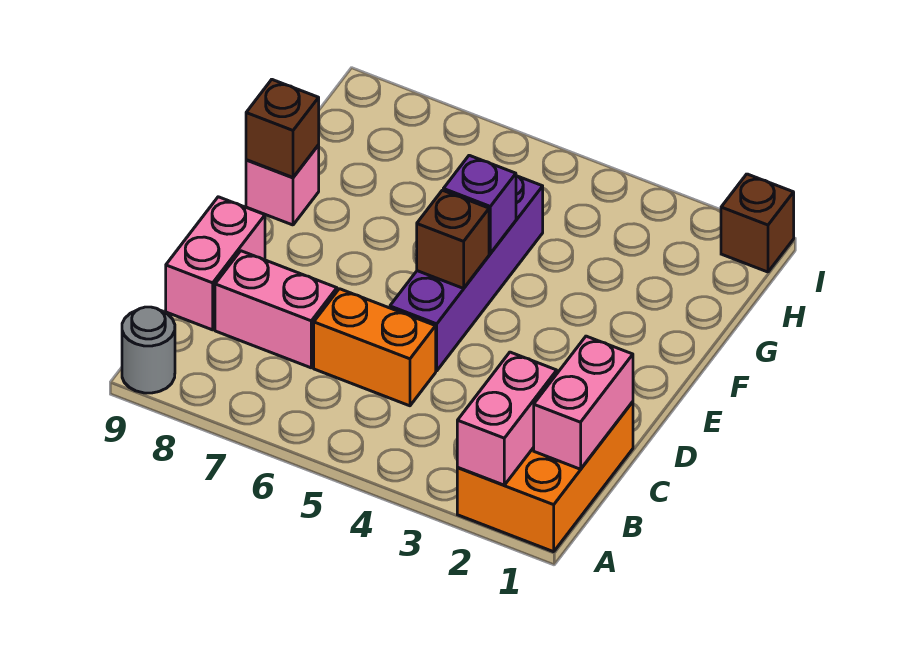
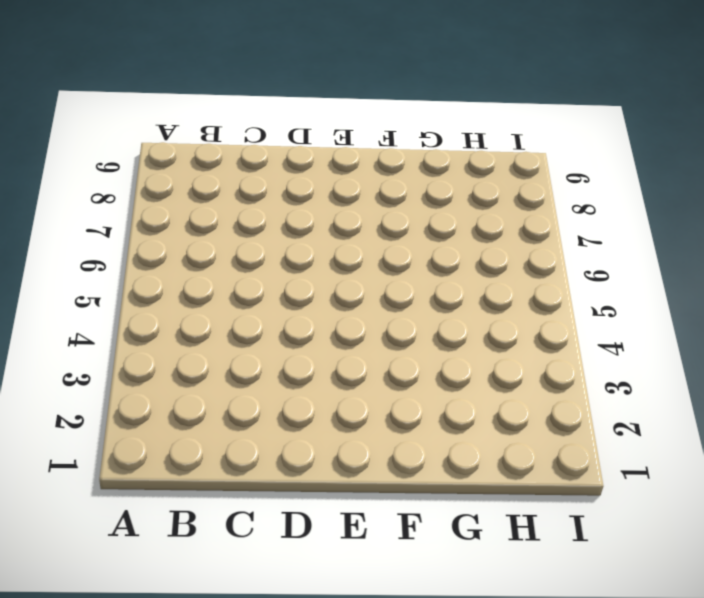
none -> orange 2x3 brick [457,402,633,552]
none -> grey 1x1 round brick [122,307,175,393]
none -> orange 1x2 brick [314,289,436,406]

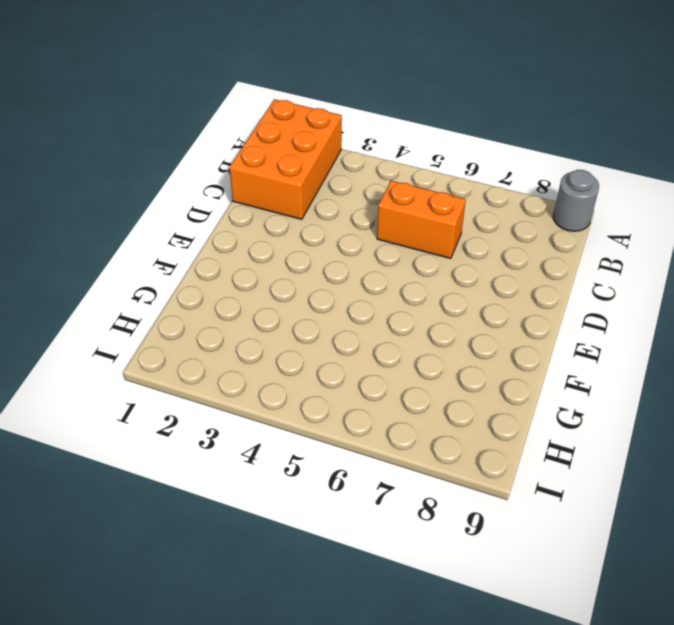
none -> pink 1x2 brick [215,251,337,368]
none -> pink 1x2 brick [166,197,265,330]
none -> purple 1x4 brick [390,176,543,371]

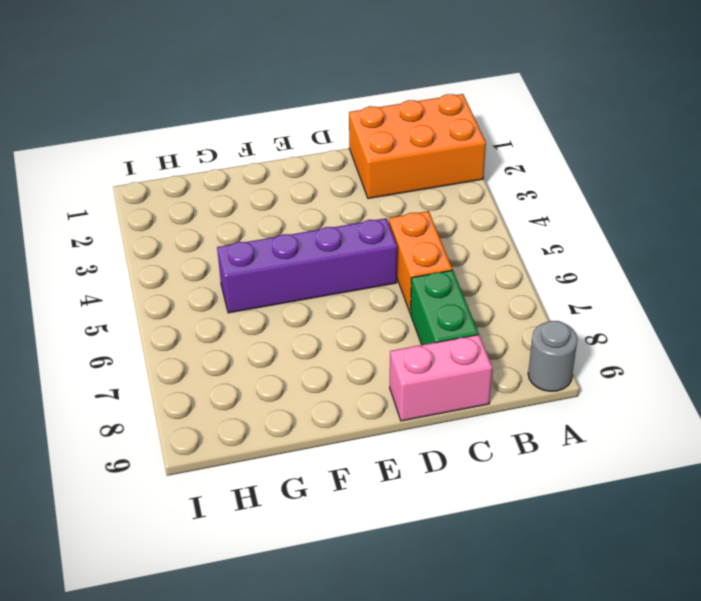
green 1x2 brick [410,270,479,345] -> pink 1x2 brick [215,251,337,368]
none -> pink 1x1 brick [246,145,319,225]
none -> brown 1x1 brick [721,174,794,272]
none -> pink 1x2 brick [457,352,557,485]

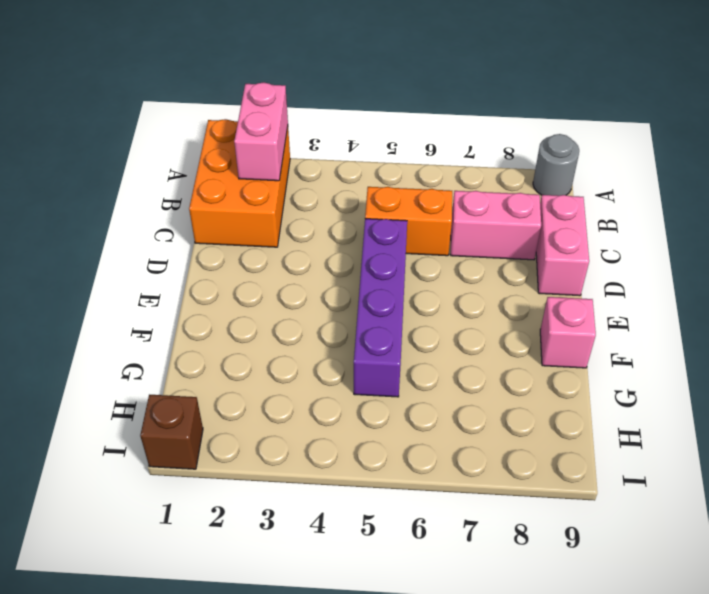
none -> pink 1x2 brick [534,336,633,469]
none -> brown 1x1 brick [417,190,489,288]
none -> purple 1x1 brick [443,155,516,253]

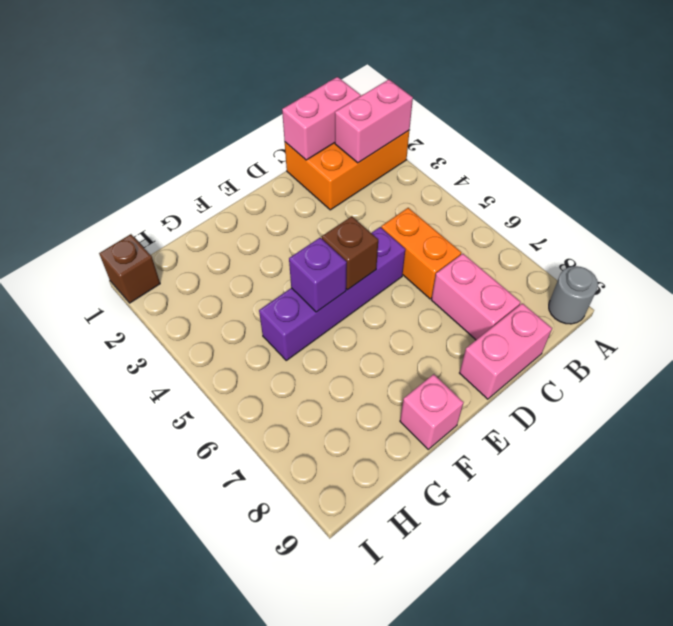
none -> brown 1x1 brick [246,80,319,177]

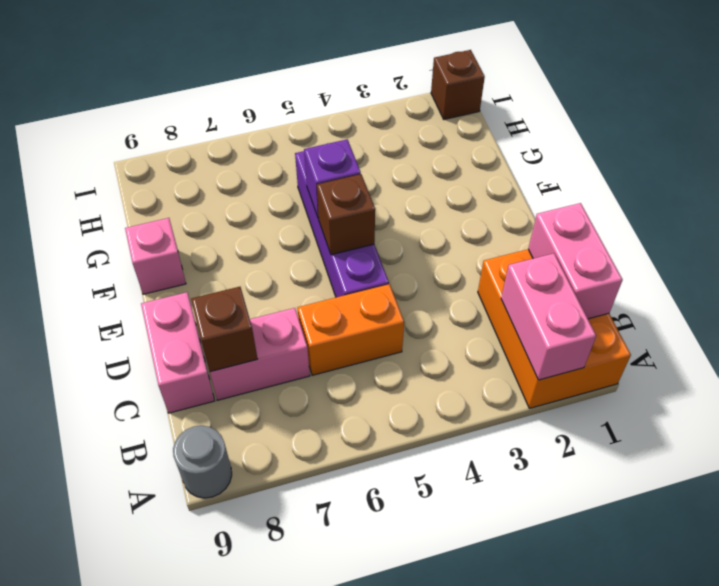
brown 1x1 brick [191,287,257,372] -> brown 1x1 brick moved to [246,80,319,177]

